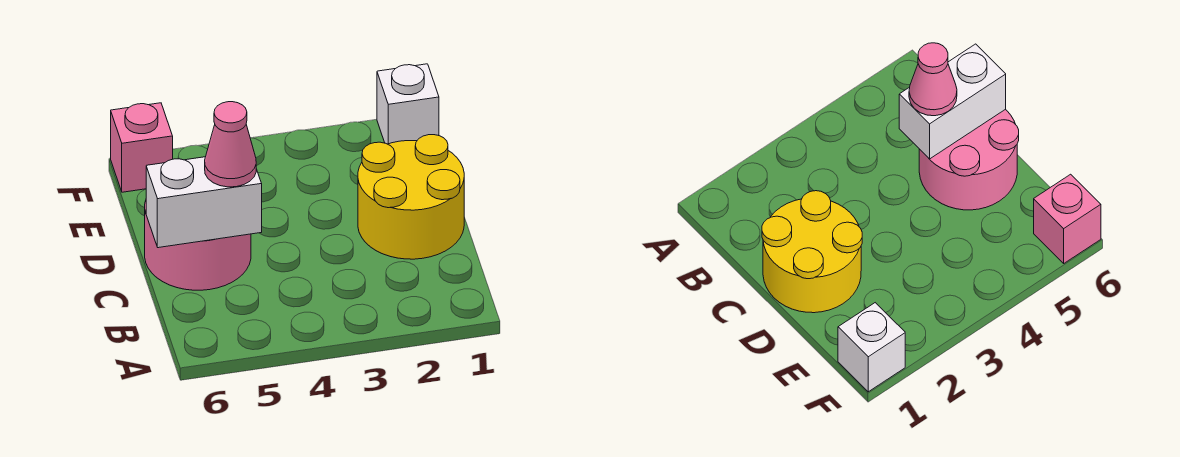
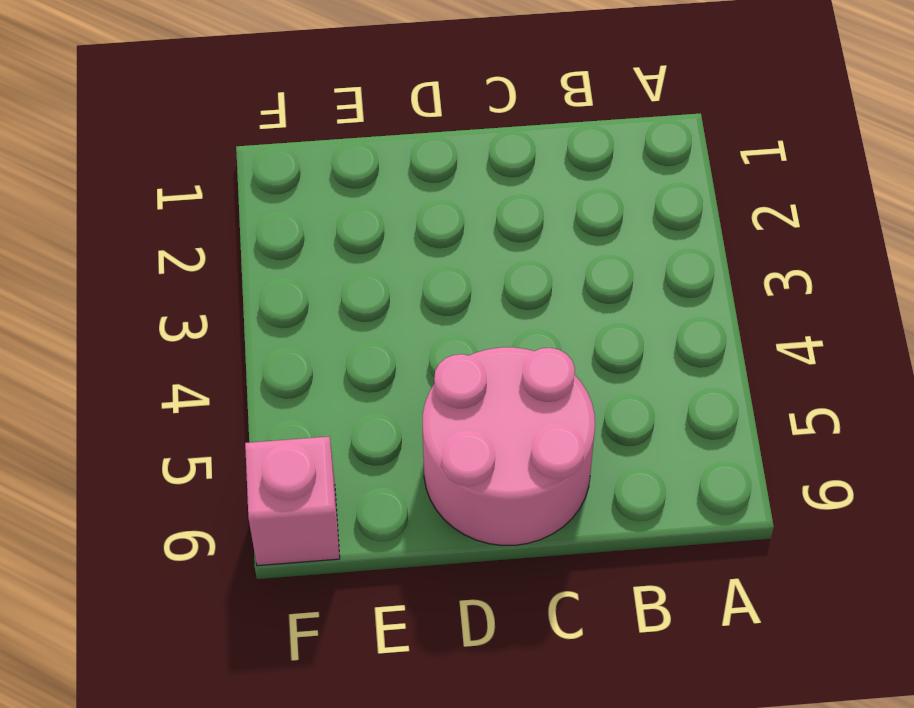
none -> yellow 2x2 round brick [358,135,464,259]
none -> white 1x1 brick [377,64,439,144]

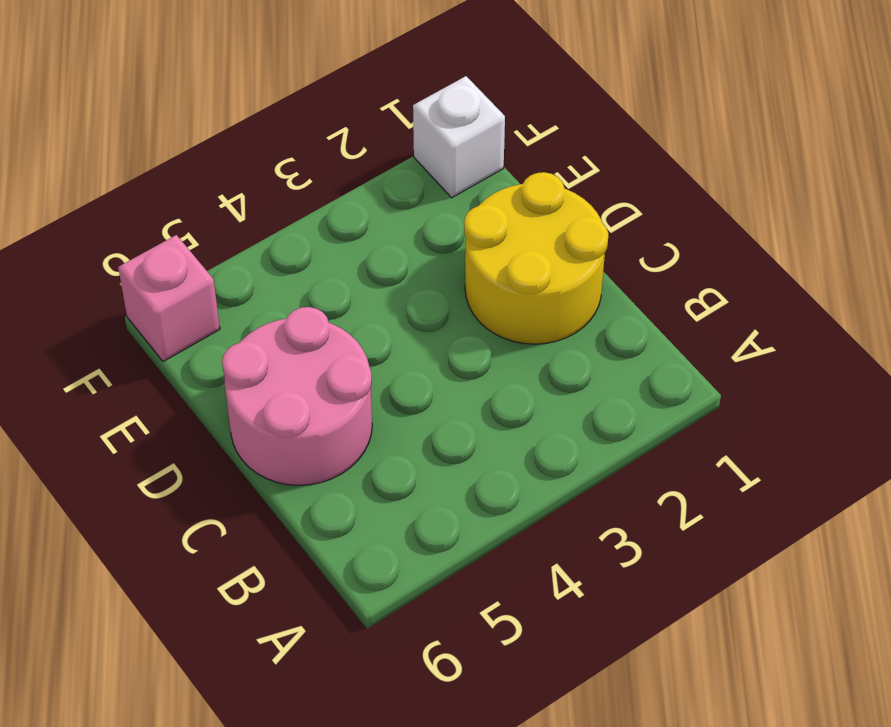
none -> white 1x2 brick [146,157,262,248]
none -> pink 1x1 cone [205,102,256,187]

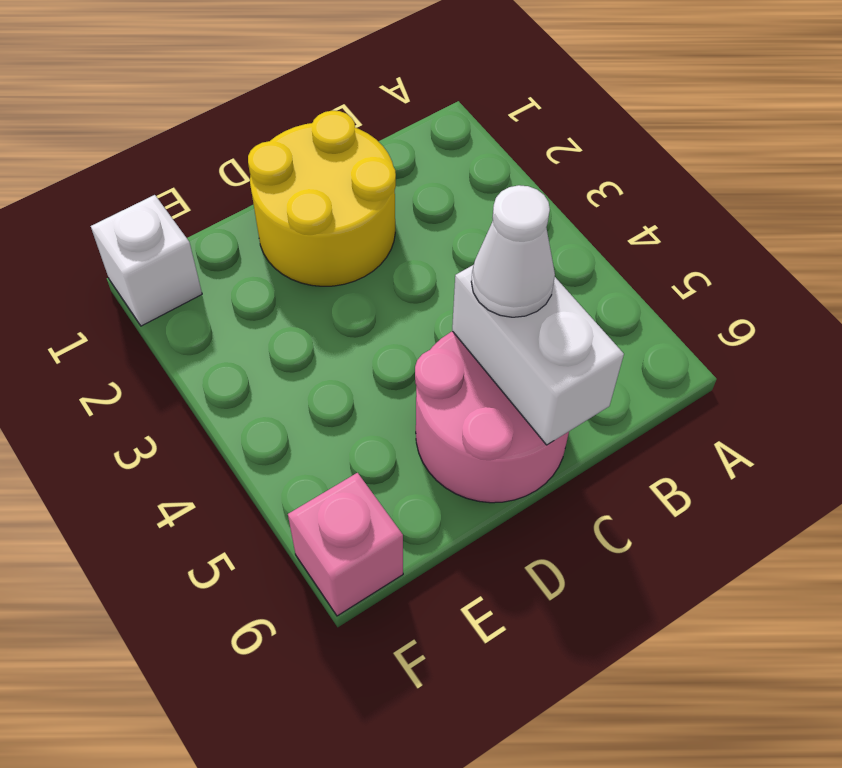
white 1x1 cone [471,185,555,317] -> pink 1x1 cone [205,102,256,187]

